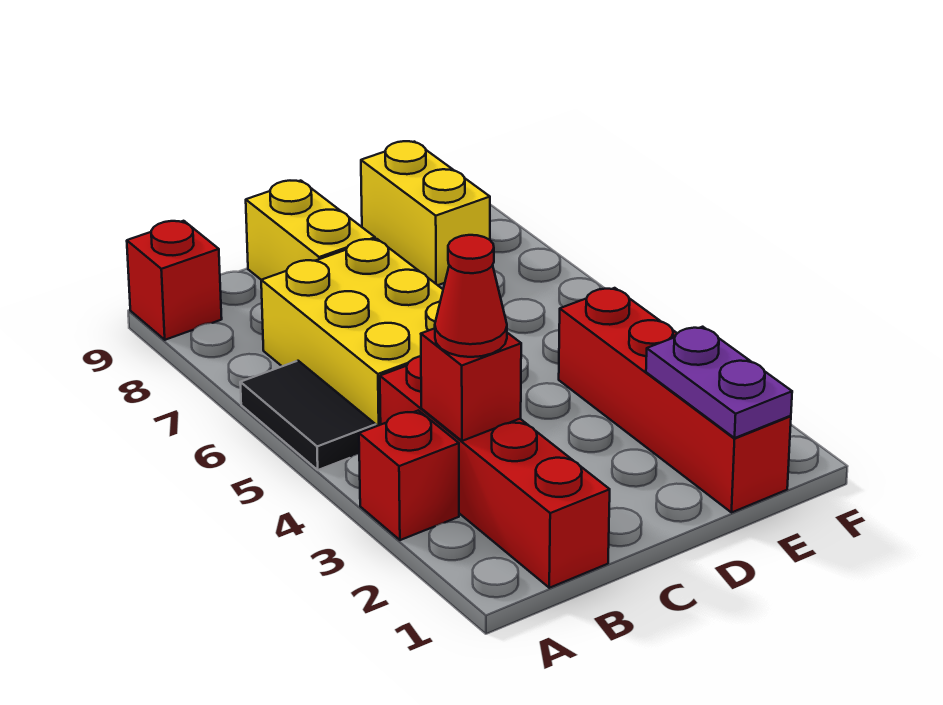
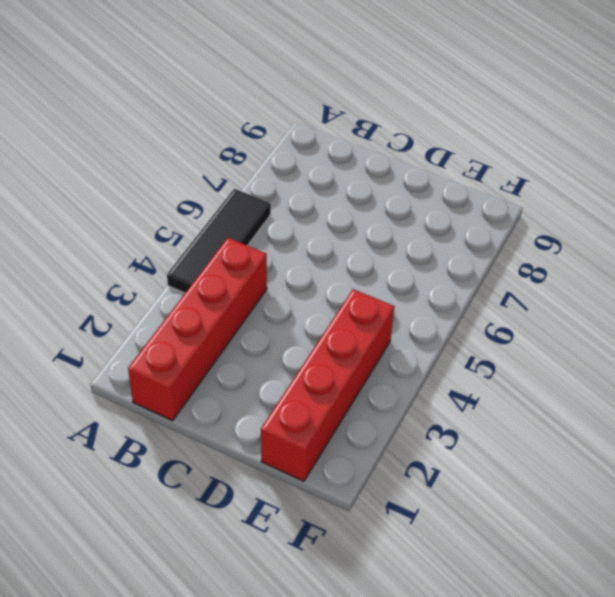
black 1x3 tile [167,189,271,293] -> black 1x2 tile [240,361,376,470]
none -> red 1x1 brick [359,410,459,540]
none -> red 1x1 brick [127,221,222,340]

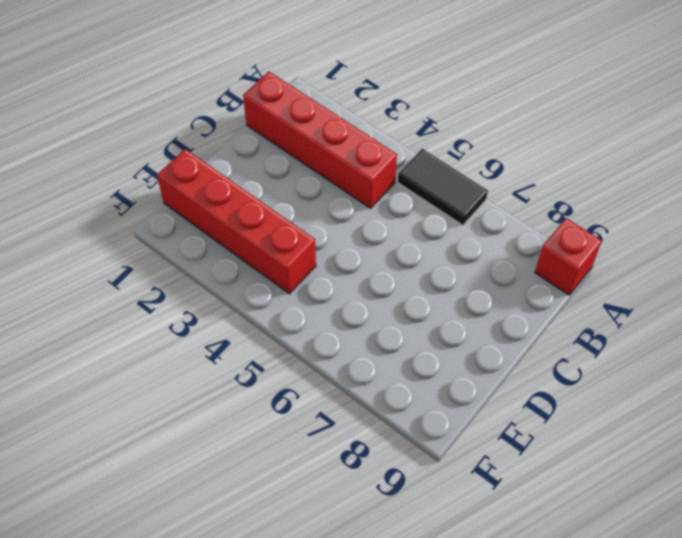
none -> red 1x1 brick [359,410,459,540]
none -> yellow 2x3 brick [261,239,443,426]

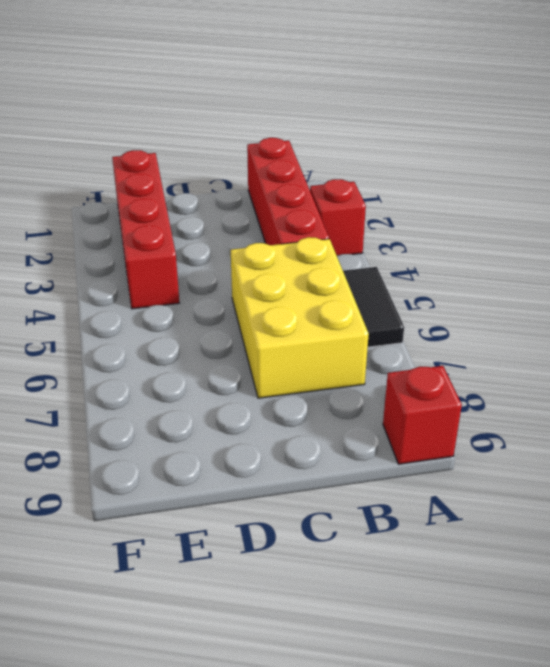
none -> yellow 1x2 brick [246,181,375,280]
none -> yellow 1x2 brick [361,141,490,285]

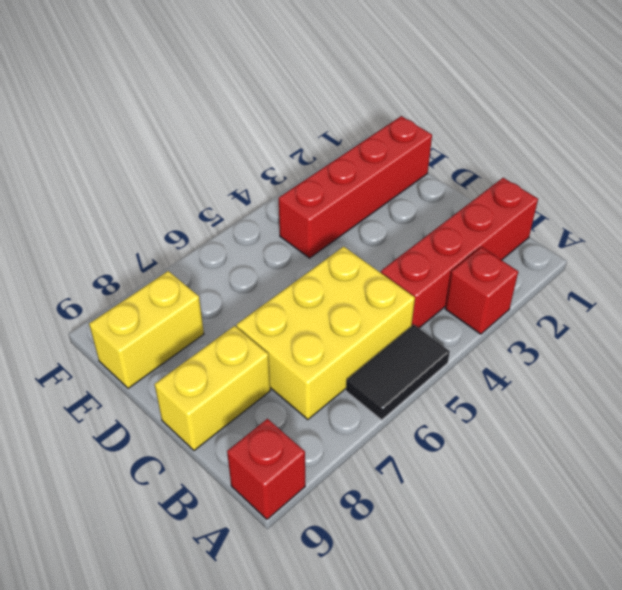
none -> red 1x1 brick [421,328,521,441]
none -> purple 1x2 plate [646,327,792,438]

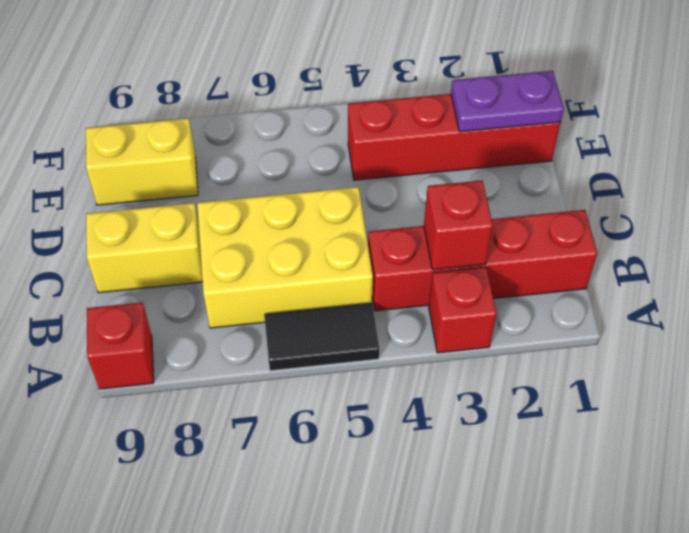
none -> red 1x1 cone [435,235,507,357]

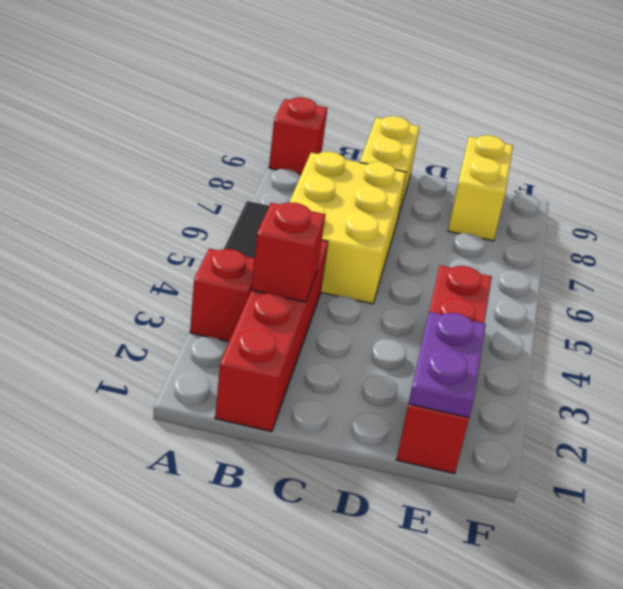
none -> red 1x1 cone [435,235,507,357]

